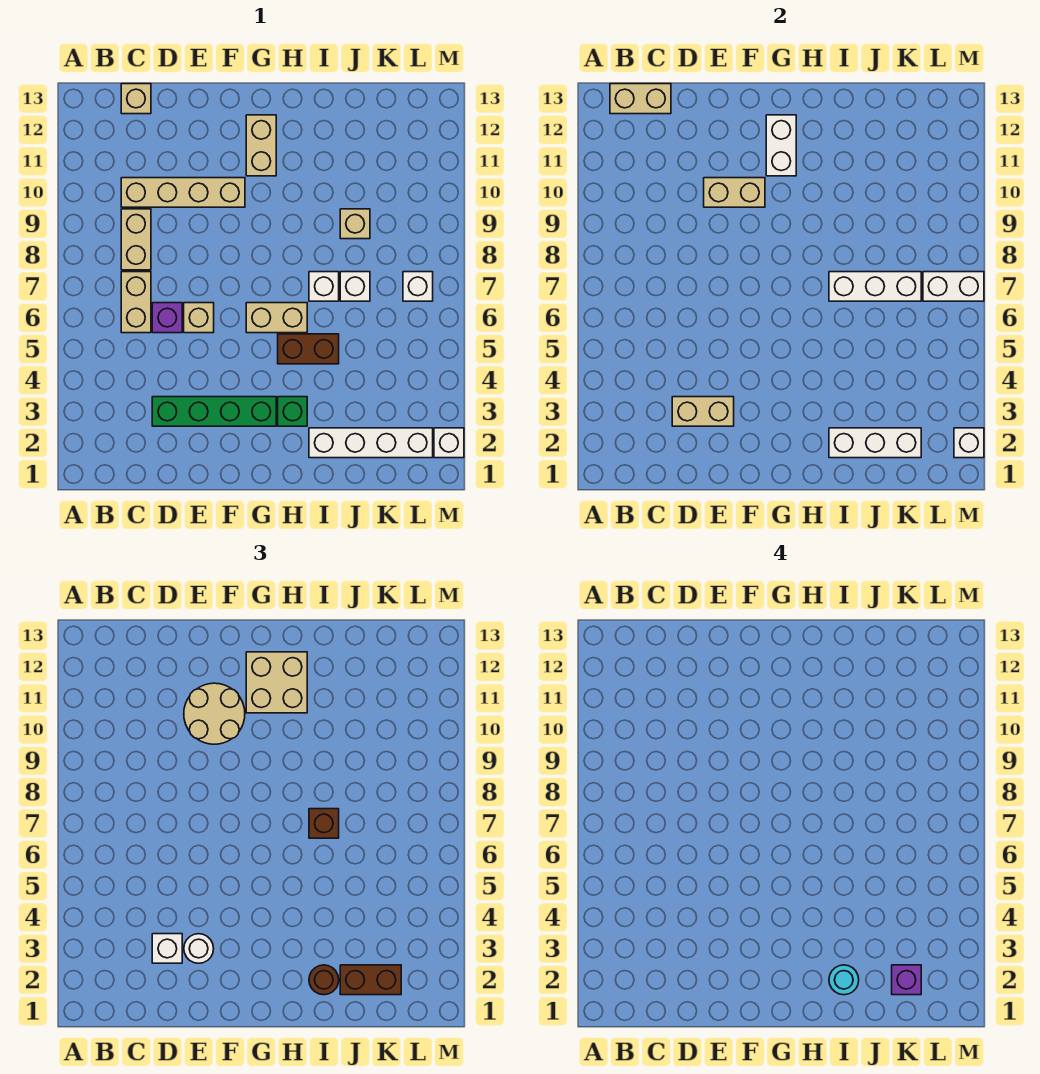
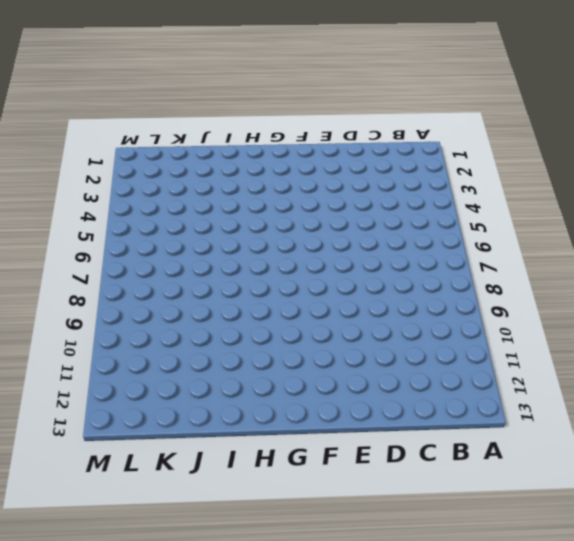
none -> tan 1x2 brick [121,272,151,333]
none -> tan 1x2 brick [121,209,151,270]
none -> tan 1x4 brick [121,178,245,207]
none -> tan 1x1 brick [121,84,151,114]

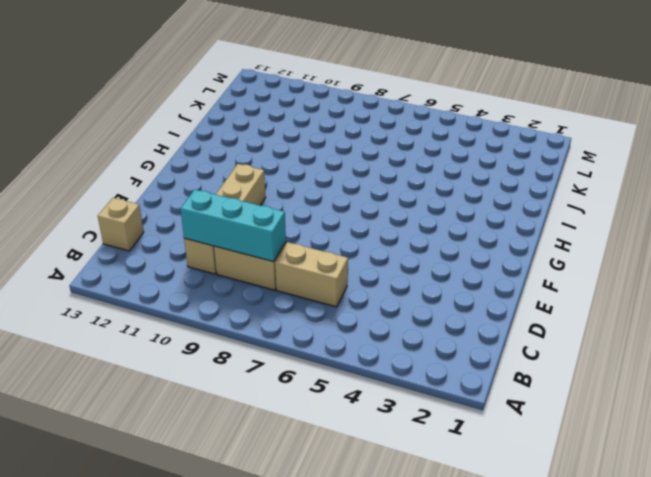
cyan 1x3 brick [180,189,286,262] -> none
none -> green 1x4 brick [152,397,276,426]
none -> purple 1x1 brick [152,303,182,333]
none -> tan 1x1 brick [184,303,214,333]
none -> tan 1x2 brick [246,303,307,333]

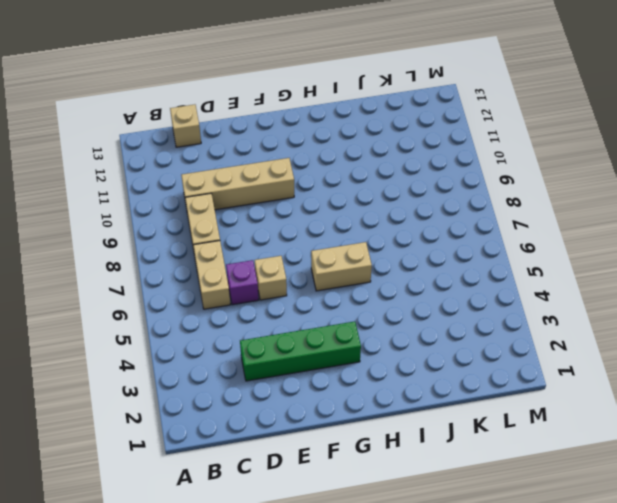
none -> tan 1x2 brick [246,115,276,176]
none -> green 1x1 brick [278,397,307,426]
none -> brown 1x2 brick [278,334,339,364]
none -> white 1x4 brick [309,428,433,458]

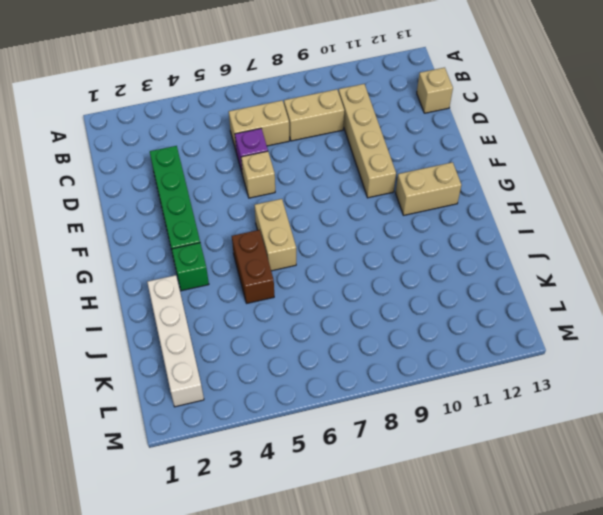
none -> white 1x1 brick [309,272,339,301]
none -> white 1x1 brick [340,272,370,301]
none -> tan 1x1 brick [340,209,370,239]
none -> white 1x1 brick [403,272,433,301]

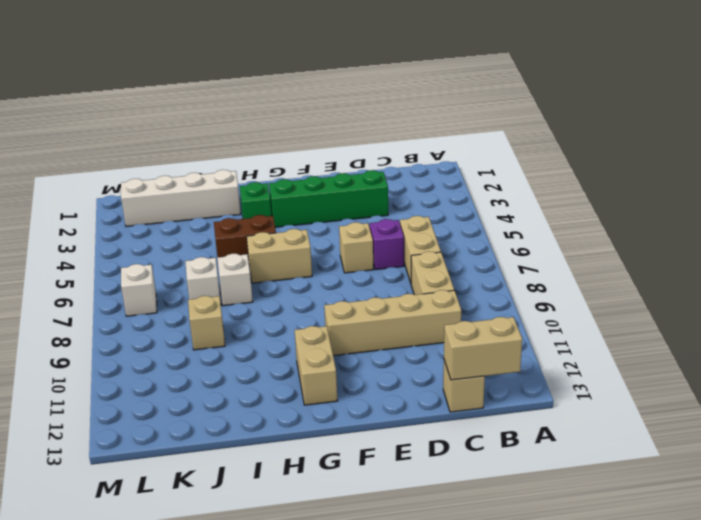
none -> white 1x1 brick [434,428,464,458]
none -> tan 1x2 brick [672,397,734,426]
none -> tan 1x2 brick [704,178,765,207]
none -> white 1x2 brick [766,115,796,176]

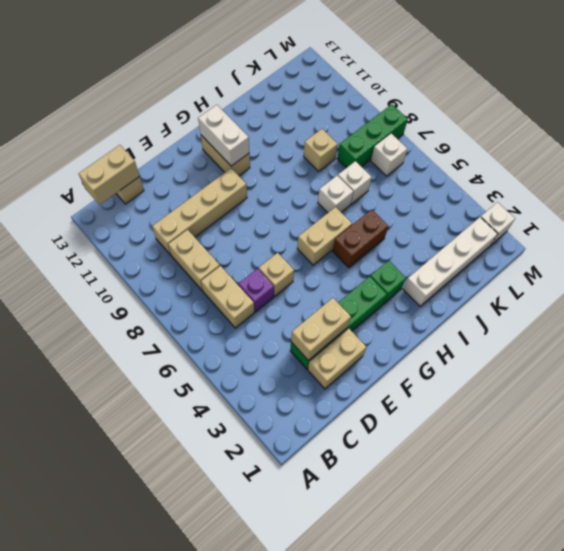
tan 1x2 brick [308,329,366,389] -> tan 1x2 brick moved to [704,178,765,207]
green 1x3 brick [337,104,408,168] -> none
none -> white 1x3 brick [829,428,921,458]
none -> white 1x3 brick [829,272,921,301]
none -> white 1x2 brick [923,272,984,301]
none -> white 1x1 brick [954,428,984,458]

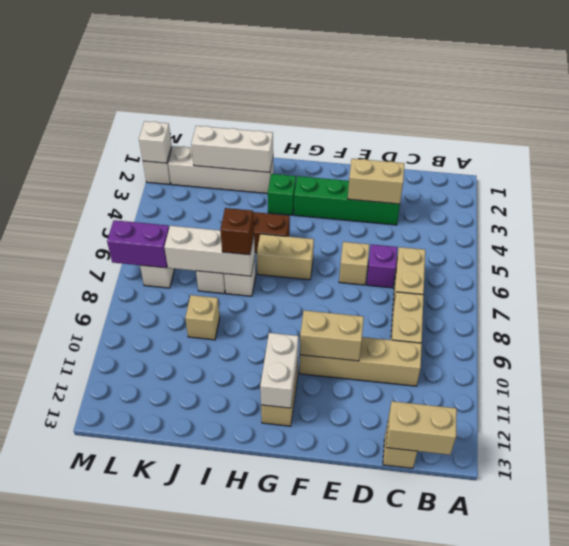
purple 1x2 brick [107,220,169,268] -> white 1x2 brick [923,272,984,301]
none -> white 1x1 brick [152,934,182,963]
none -> white 1x1 round brick [184,934,214,963]
none -> tan 2x2 round brick [184,683,245,744]
none -> tan 2x2 brick [246,652,307,713]

